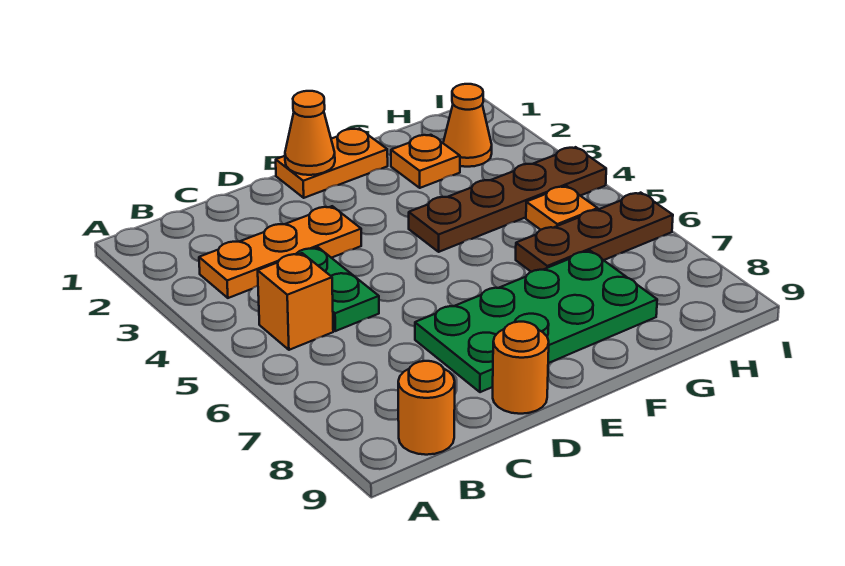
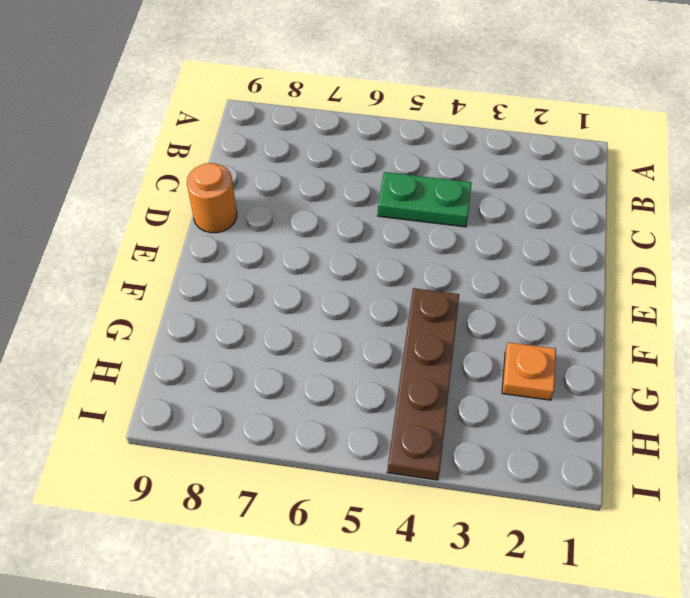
none -> orange 1x3 plate [199,206,361,298]
none -> orange 1x1 brick [258,253,333,350]
none -> orange 1x1 round brick [398,361,455,455]

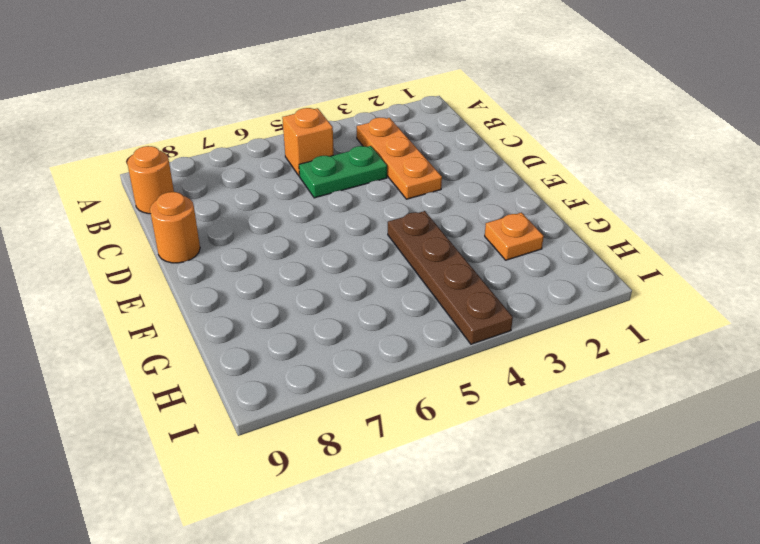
none -> green 2x4 plate [415,251,657,392]
none -> orange 1x2 plate [276,128,388,198]
none -> brown 1x3 plate [516,193,673,272]

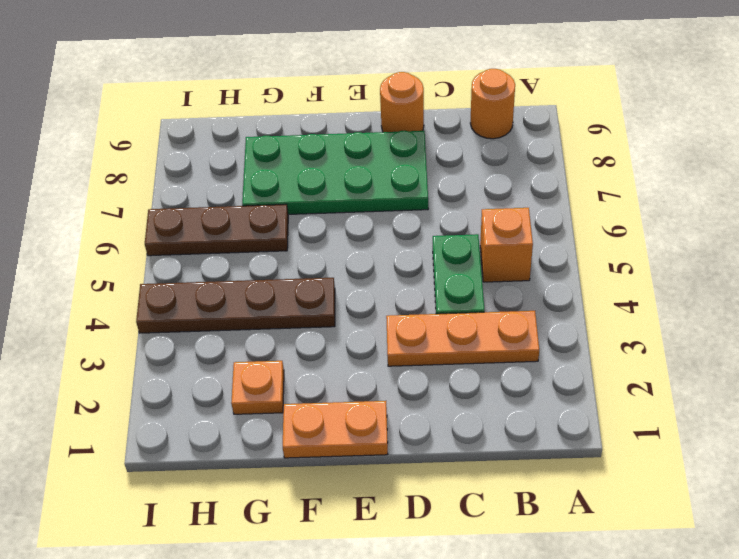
none -> orange 1x1 cone [443,84,492,167]
none -> orange 1x1 plate [526,186,598,230]
none -> orange 1x1 cone [285,91,335,175]

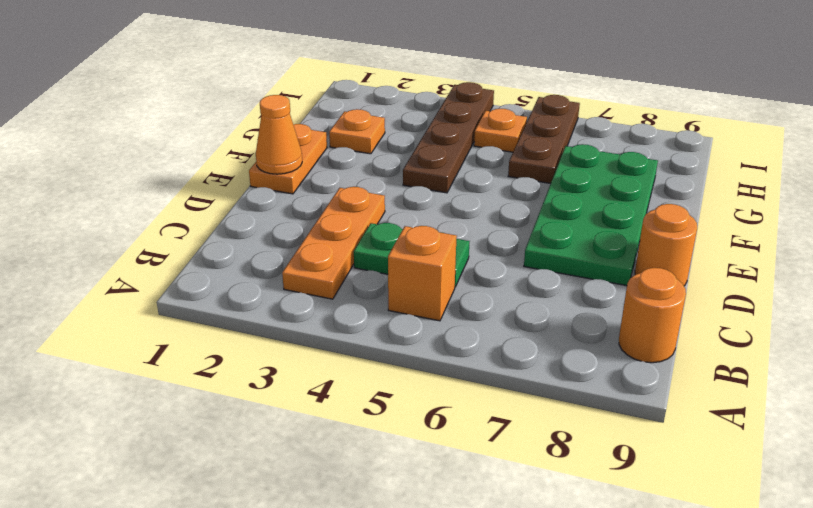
none -> orange 1x1 cone [443,84,492,167]

